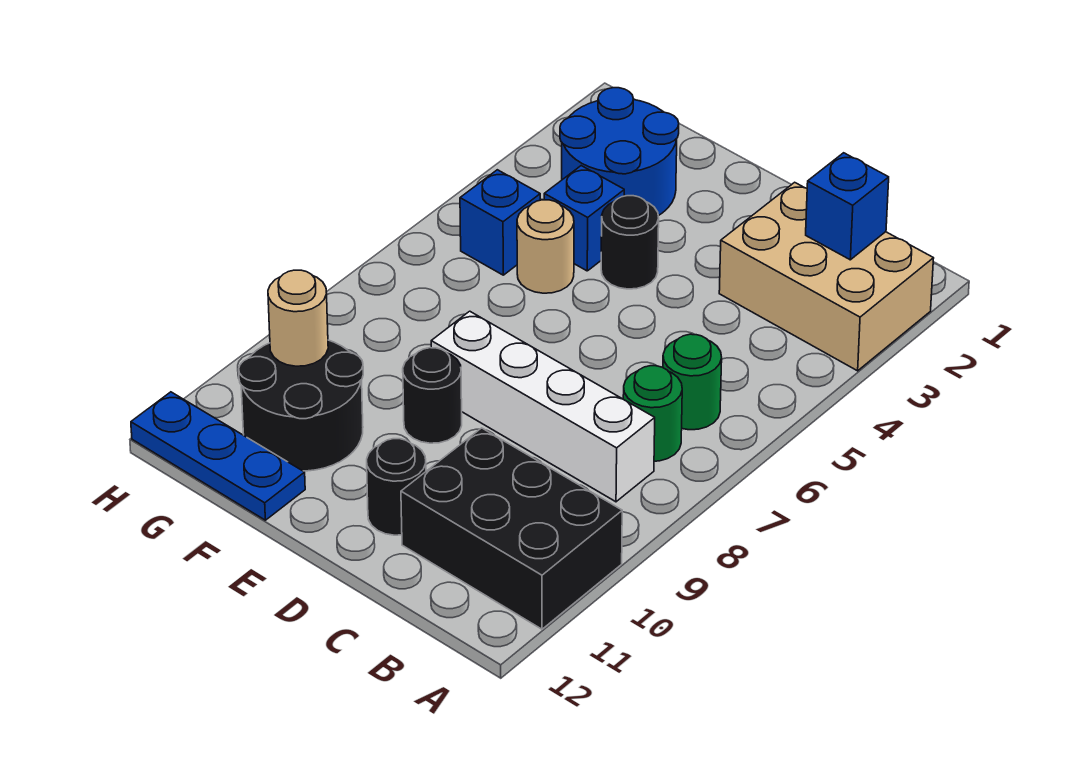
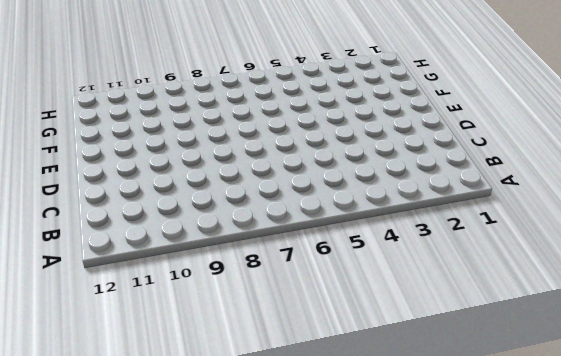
none -> tan 2x3 brick [719,182,934,371]
none -> black 2x3 brick [401,428,622,629]
none -> green 1x1 round brick [663,334,722,430]

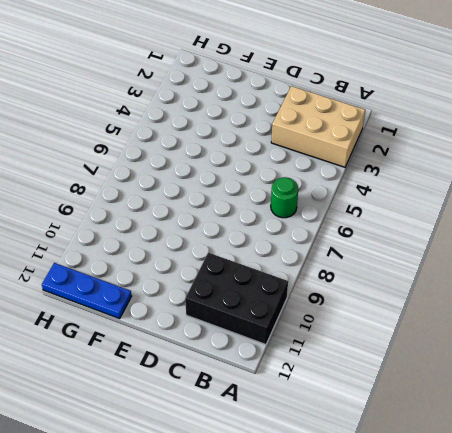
none -> green 1x1 round brick [623,366,682,461]
none -> white 1x4 brick [431,311,655,502]
none -> black 1x1 round brick [367,439,426,535]

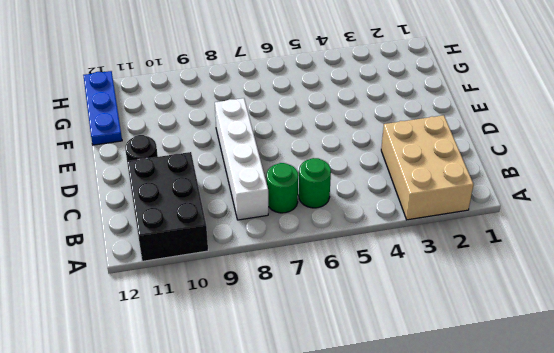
none -> black 1x1 round brick [601,196,659,289]
none -> black 1x1 round brick [403,348,462,443]
none -> blue 2x2 round brick [560,88,679,216]

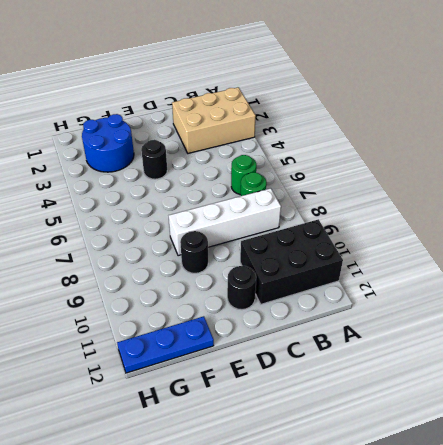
none -> blue 1x1 brick [544,166,624,271]
none -> tan 1x1 round brick [517,200,574,293]
none -> black 2x2 round brick [239,340,363,471]

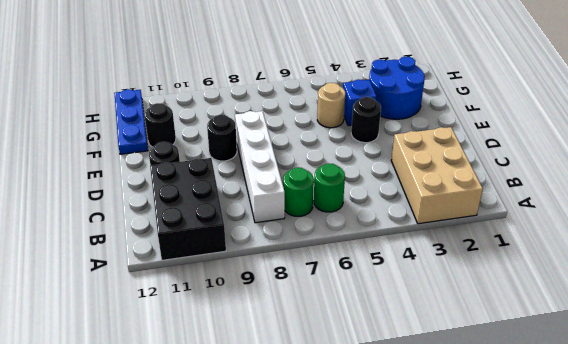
black 1x1 round brick [144,103,176,147] -> black 2x2 round brick [239,340,363,471]
none -> blue 1x1 brick [460,170,540,275]
none -> blue 1x1 brick [806,153,889,260]
none -> tan 1x1 round brick [268,270,328,366]

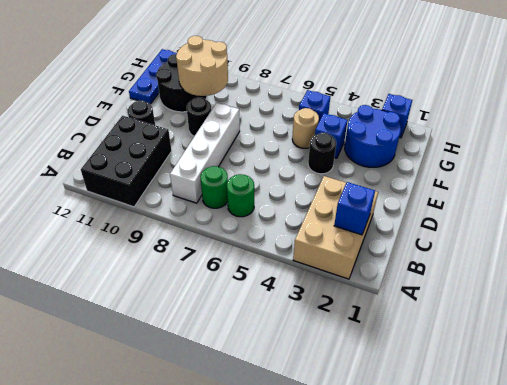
tan 2x2 round brick [176,36,228,96] -> tan 1x1 round brick [268,270,328,366]
blue 1x1 brick [382,94,412,138] -> none

